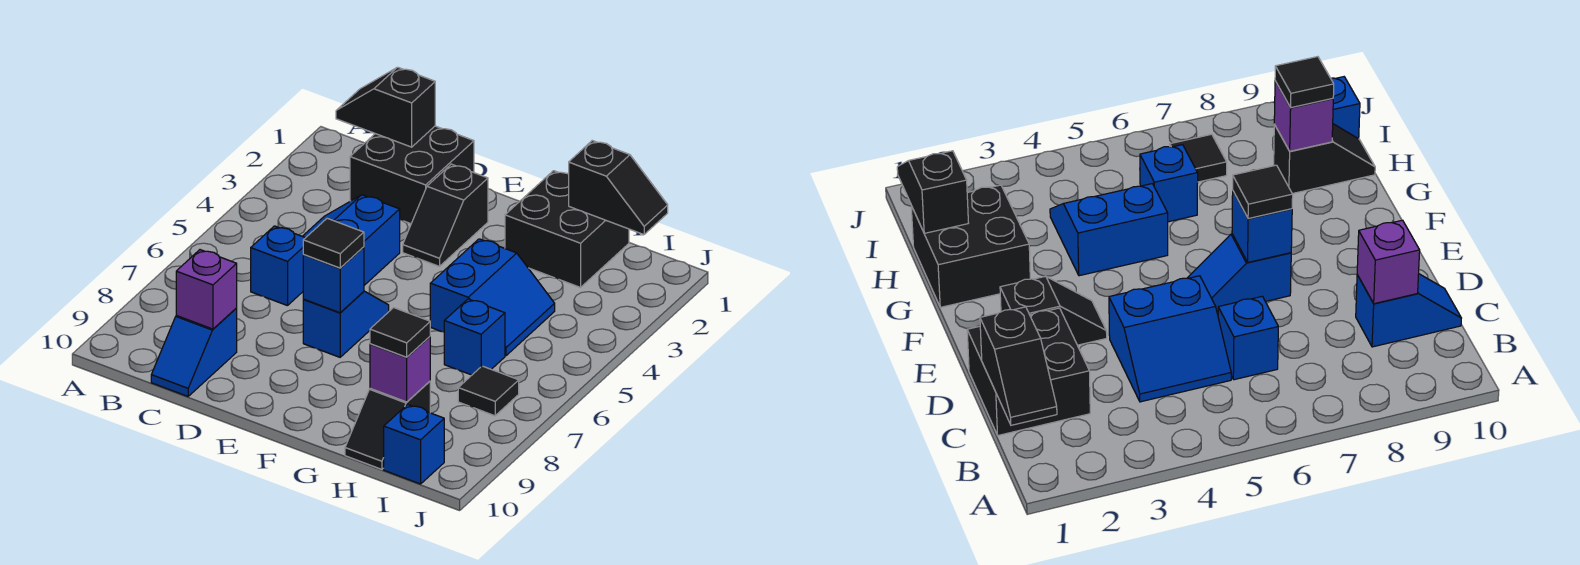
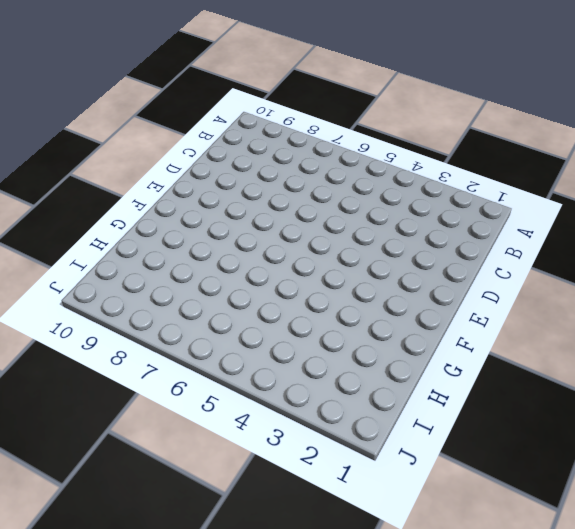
none -> black 2x2 brick [350,126,474,224]
none -> blue 2x2 slope [303,195,400,285]
none -> blue 1x1 brick [251,226,305,306]

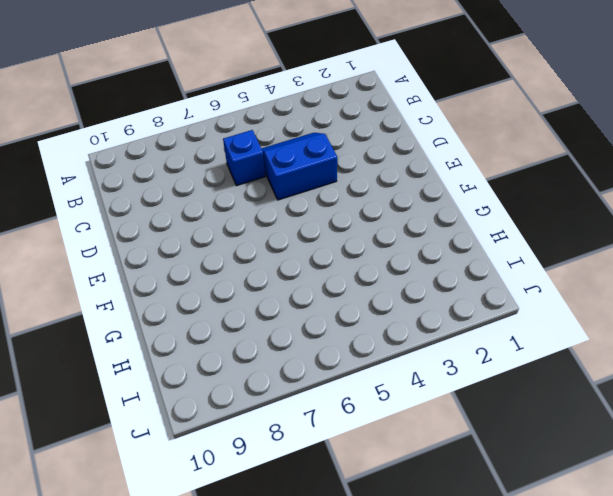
none -> black 2x2 brick [350,126,474,224]
none -> blue 1x2 slope [151,308,237,396]
none -> black 1x2 slope [403,164,488,266]

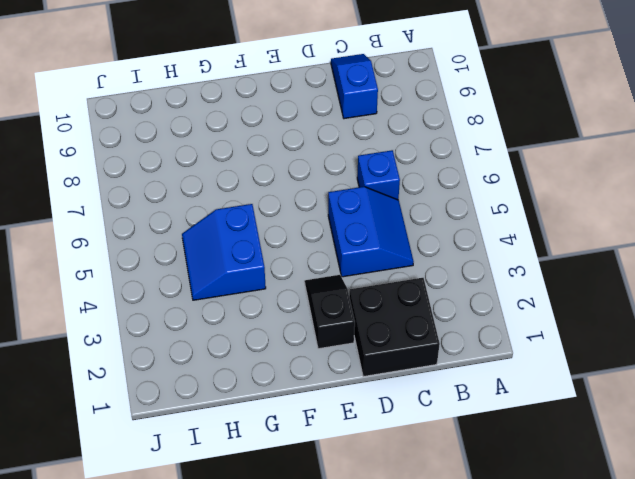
none -> blue 1x2 slope [303,291,389,357]
none -> black 2x2 brick [505,171,629,287]
none -> blue 1x1 brick [444,299,505,375]

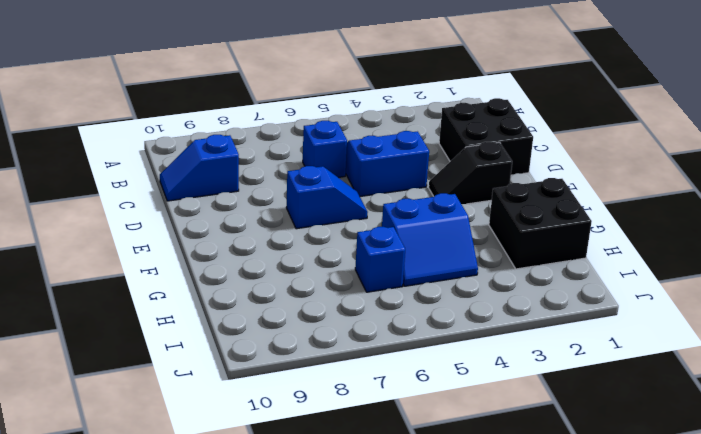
none -> black 1x2 slope [345,381,430,469]
none -> black 1x1 tile [458,366,519,416]
none -> blue 1x1 brick [384,405,444,484]

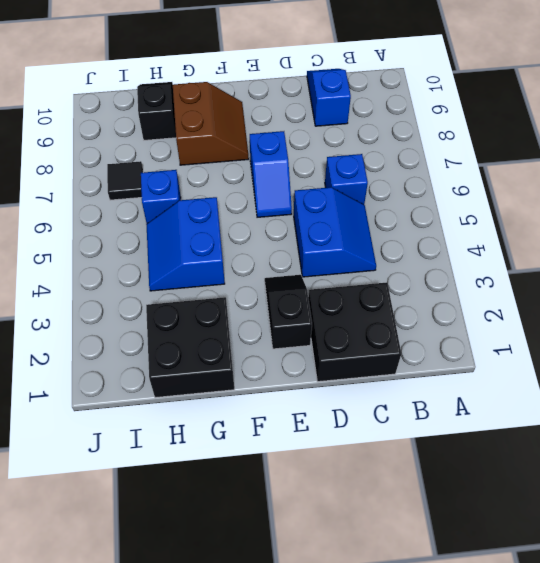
brown 2x2 slope [173,82,249,165] -> none
none -> blue 1x1 brick [384,405,444,484]
none -> black 1x2 slope [336,67,435,147]
none -> purple 1x1 brick [176,250,237,329]

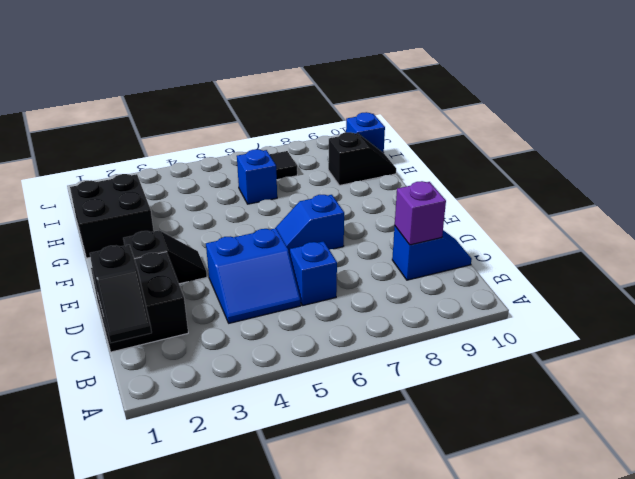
none -> blue 2x2 slope [430,239,555,356]
none -> blue 1x1 brick [303,247,364,313]
none -> black 1x2 slope [569,141,668,235]

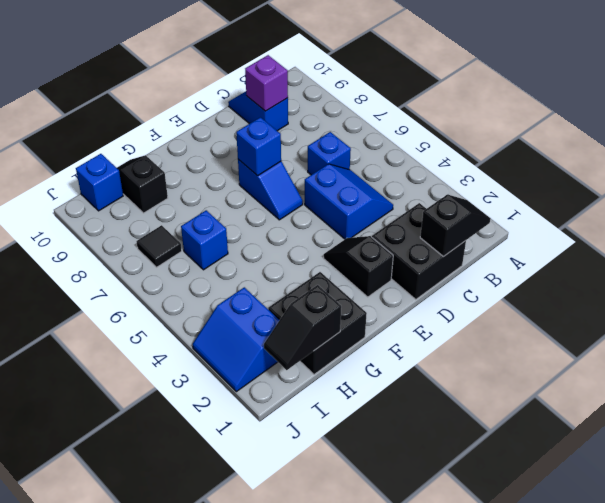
blue 2x2 slope [193,287,279,392] -> blue 2x2 slope moved to [430,239,555,356]
none -> purple 1x1 brick [370,337,430,402]
none -> black 1x1 tile [303,218,364,268]
none -> black 1x1 tile [370,308,430,357]

